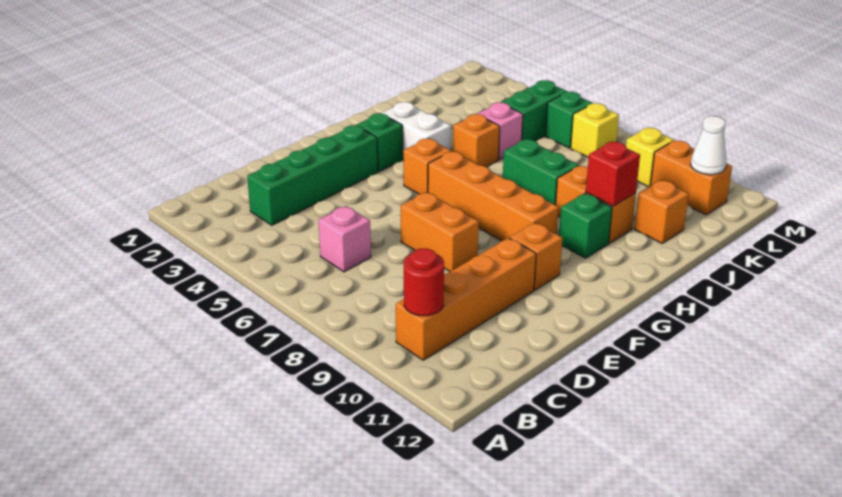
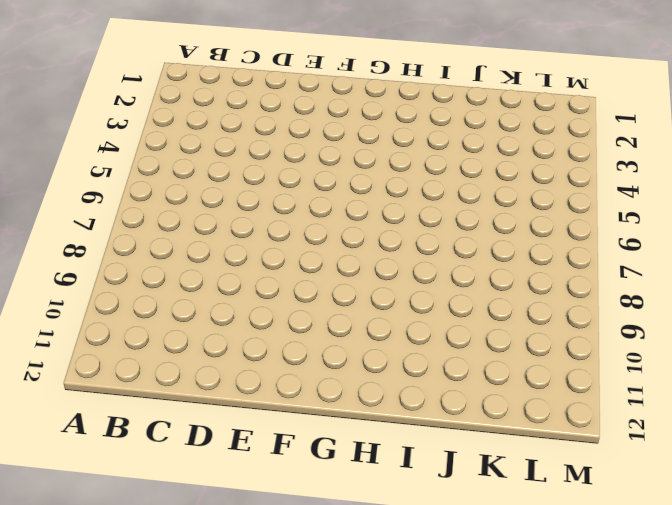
none -> orange 1x4 brick [396,238,536,360]
none -> green 1x4 brick [247,125,378,225]
none -> pink 1x1 brick [318,206,371,272]

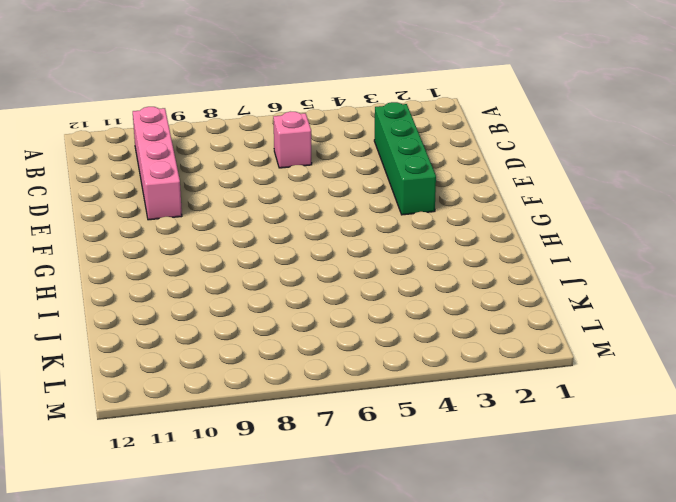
pink 1x4 brick [133,107,182,220] -> orange 1x4 brick [396,238,536,360]
none -> orange 1x2 brick [401,192,479,272]
none -> orange 1x1 brick [510,222,562,290]
none -> green 1x1 brick [357,113,403,172]

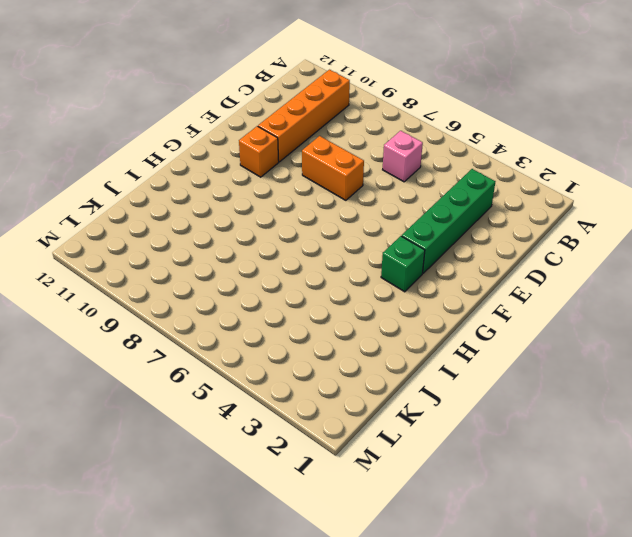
none -> orange 1x1 brick [403,138,451,194]
none -> orange 1x4 brick [428,151,559,241]
none -> white 1x2 brick [382,102,451,159]

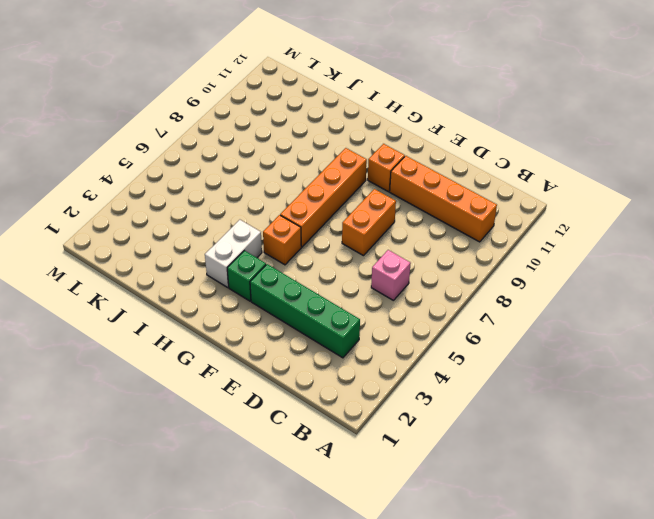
none -> green 1x1 brick [559,193,612,258]
none -> orange 1x1 brick [453,114,500,167]
none -> green 1x2 brick [503,139,579,205]

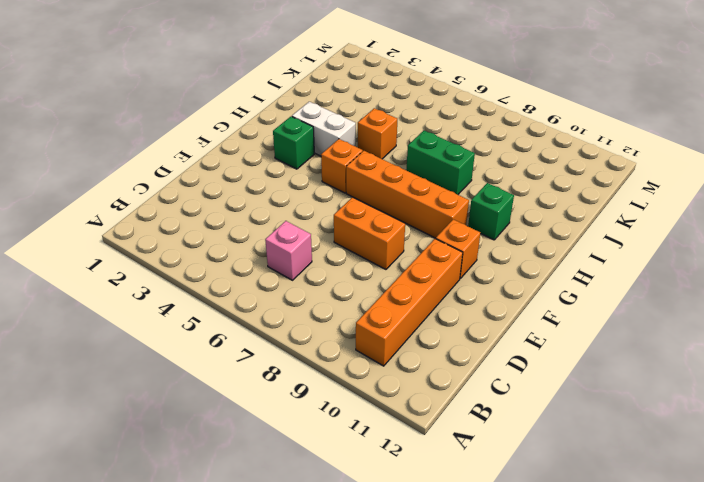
none -> green 1x4 brick [247,125,378,225]
none -> orange 1x2 brick [556,166,636,243]
none -> pink 1x1 brick [478,103,523,160]

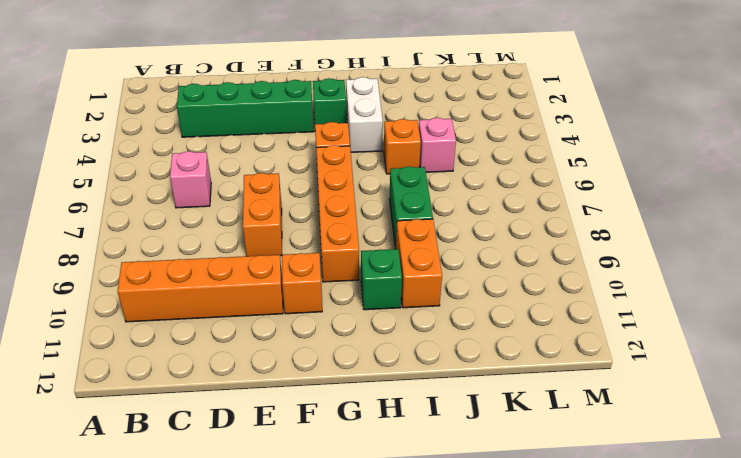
none -> orange 1x1 brick [634,180,689,244]
none -> green 1x2 brick [500,80,567,141]
none -> green 1x1 brick [546,92,593,148]

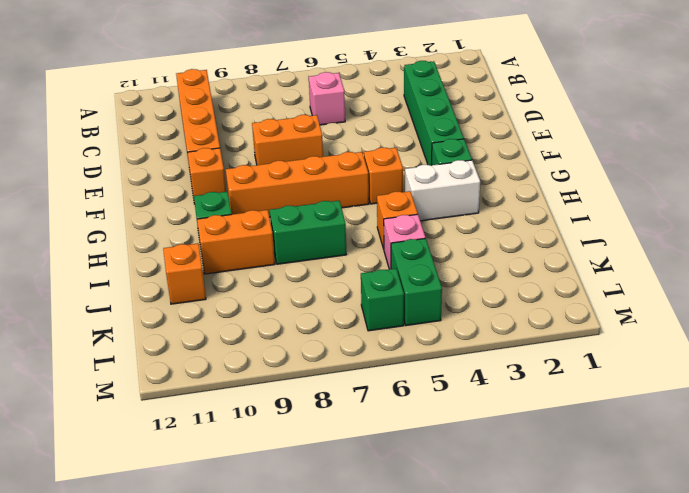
none -> yellow 1x1 brick [571,103,619,158]
none -> yellow 1x1 brick [626,128,674,187]
none -> orange 1x2 brick [651,140,732,215]

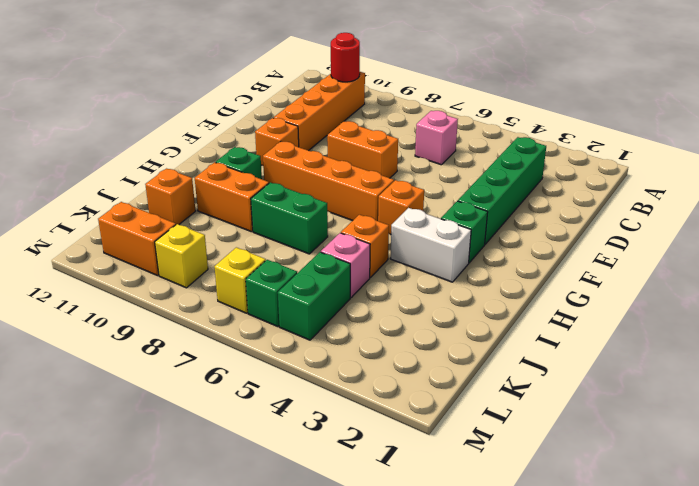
none -> red 1x1 brick [586,142,640,206]
none -> white 1x1 cone [691,116,726,175]

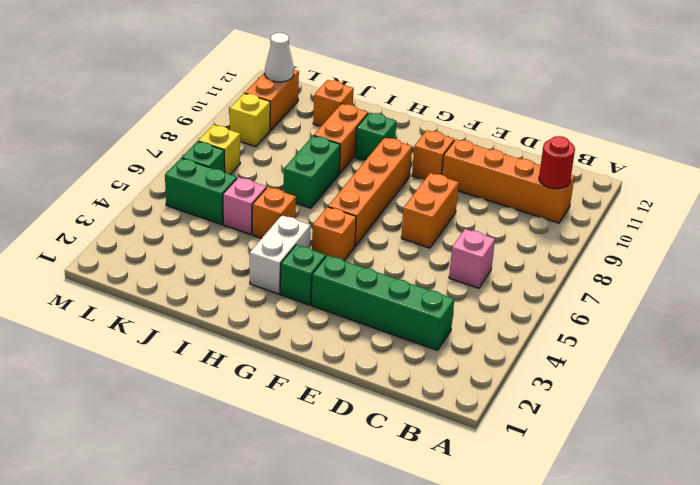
none -> red 1x1 brick [586,142,640,206]

